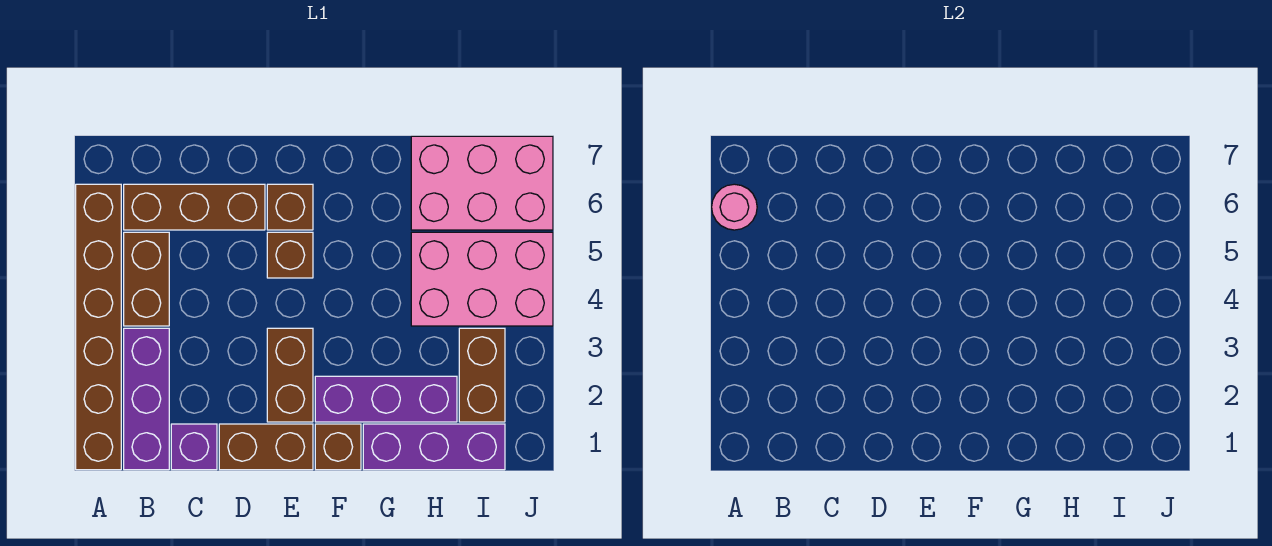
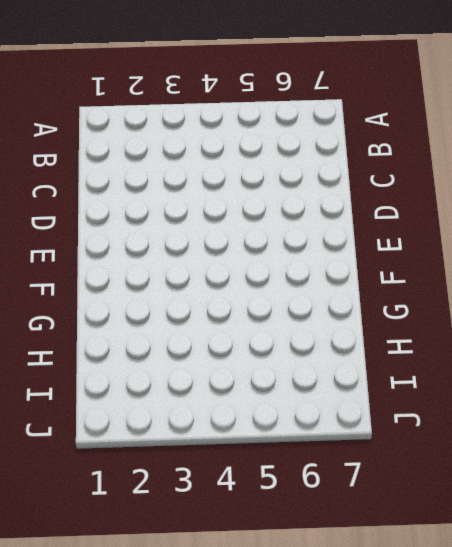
none -> brown 1x6 brick [76,184,121,470]
none -> purple 1x3 brick [124,328,169,470]
none -> brown 1x2 brick [124,232,169,326]

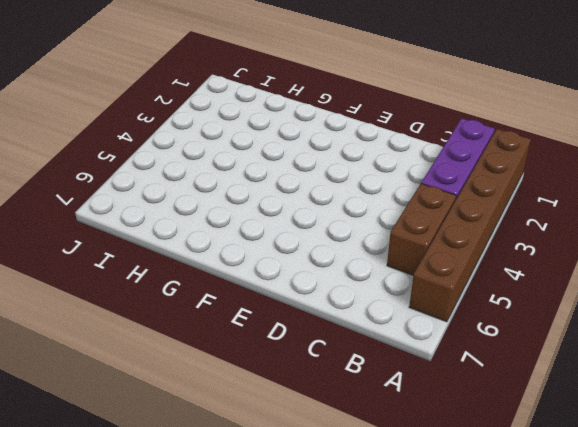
none -> brown 1x3 brick [124,184,265,230]
none -> purple 1x1 brick [171,424,217,470]
none -> brown 1x2 brick [219,424,313,470]

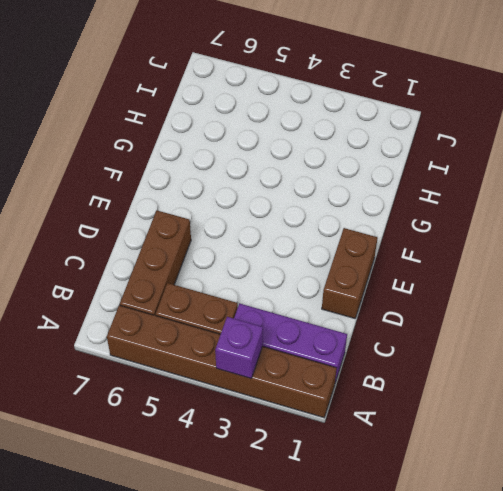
purple 1x1 brick [215,317,263,378] -> purple 1x1 brick moved to [171,424,217,470]
none -> brown 1x2 brick [267,328,313,422]
none -> brown 1x1 brick [267,232,313,278]
none -> brown 1x1 brick [267,184,313,230]

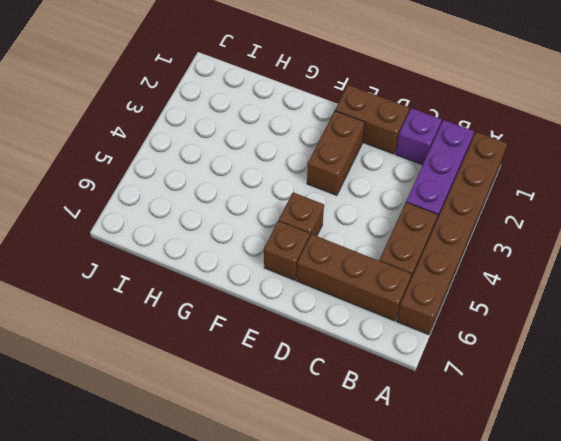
none -> brown 1x1 brick [315,424,361,470]
none -> purple 1x3 brick [315,376,457,422]
none -> purple 1x3 brick [363,424,505,470]

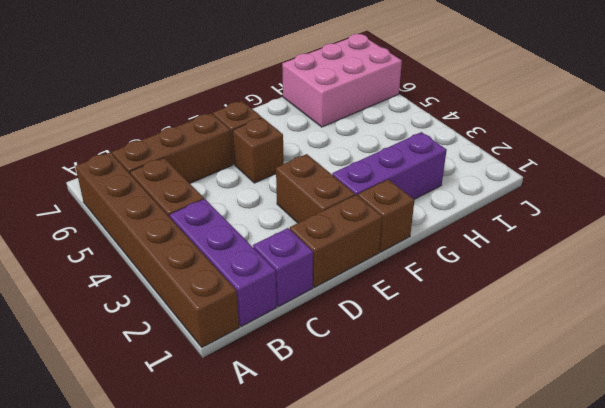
none -> purple 1x3 brick [363,424,505,470]
none -> pink 2x3 brick [411,232,553,326]
none -> brown 1x2 brick [459,328,505,422]

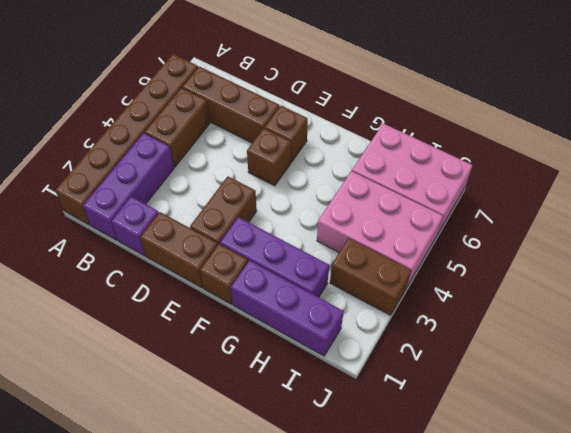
brown 1x2 brick [330,238,411,315] -> brown 1x2 brick turned to [459,328,505,422]
none -> pink 1x1 round brick [712,184,757,230]

